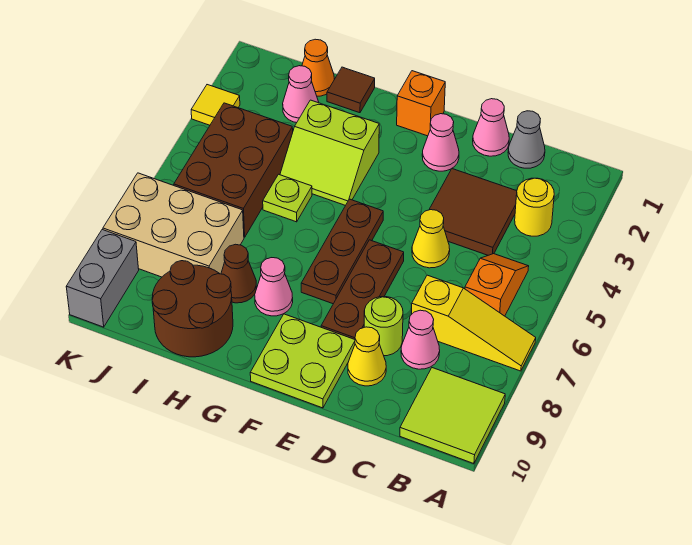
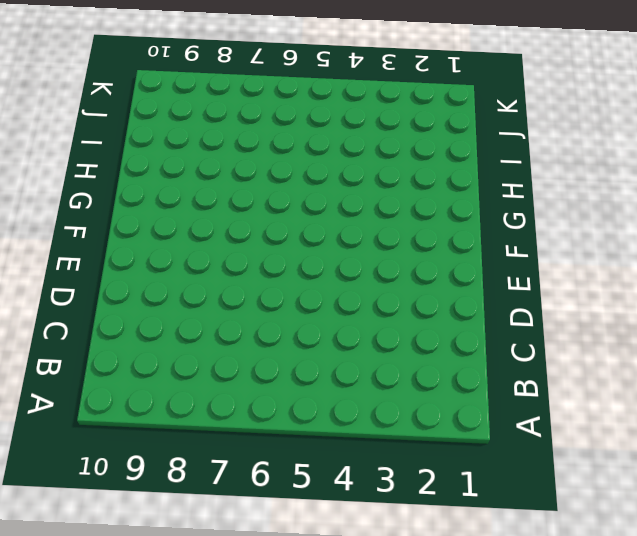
none -> yellow 1x3 slope [412,275,536,371]
none -> lime 2x2 tile [400,368,505,464]
none -> yellow 1x1 round brick [515,178,554,236]

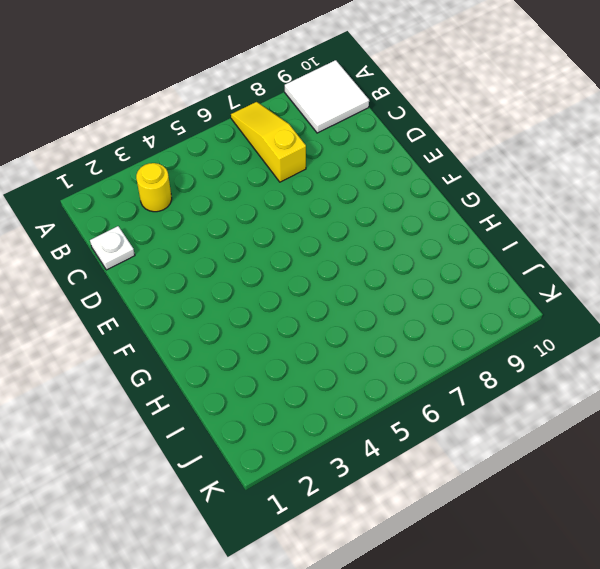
white 2x2 tile [285,60,369,133] -> lime 2x2 tile [400,368,505,464]
white 1x1 plate [90,226,135,270] -> grey 1x1 cone [508,111,545,168]
none -> orange 1x2 slope [465,254,529,316]
none -> brown 2x2 tile [429,169,517,255]
none -> pink 1x1 cone [401,310,440,369]

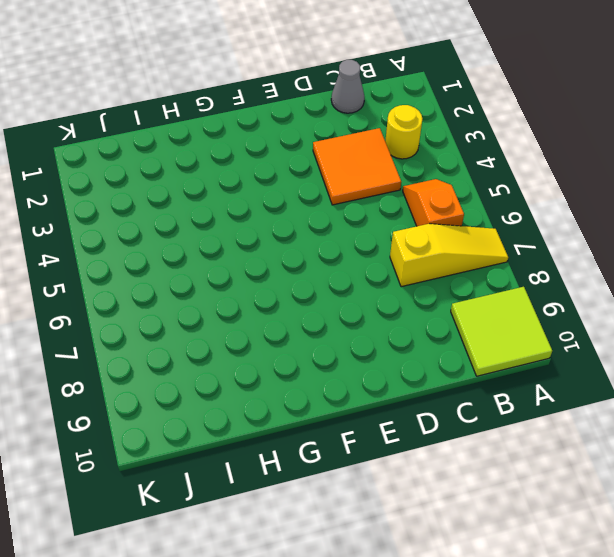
orange 2x2 tile [313,128,401,205] -> brown 2x2 tile [429,169,517,255]
none -> pink 1x1 cone [401,310,440,369]
none -> pink 1x1 cone [473,99,509,156]
none -> yellow 1x1 cone [412,210,450,268]

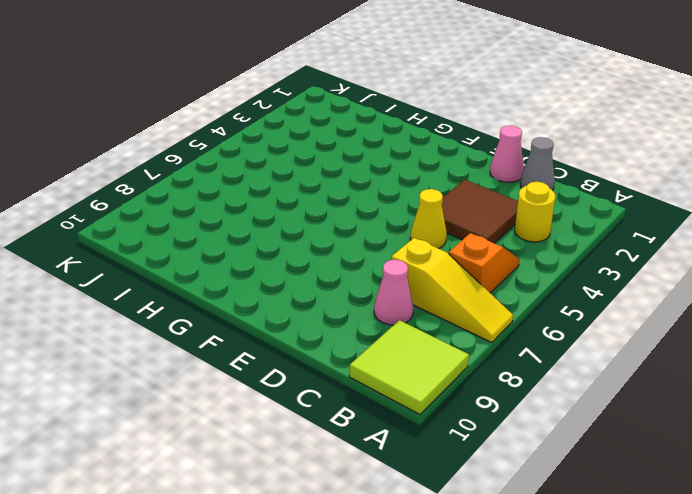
none -> lime 1x1 round brick [364,297,403,356]
none -> yellow 1x1 cone [348,327,386,386]
none -> pink 1x1 cone [422,114,459,171]

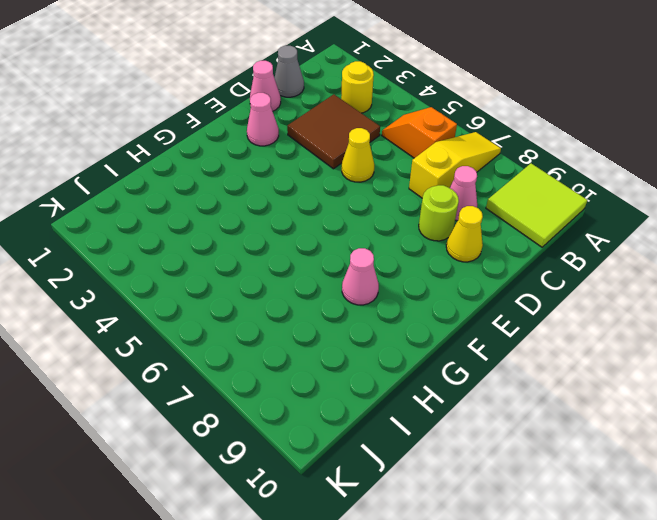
none -> brown 1x3 plate [321,240,404,339]
none -> lime 2x2 plate [250,314,355,408]
none -> orange 1x1 brick [397,71,445,136]

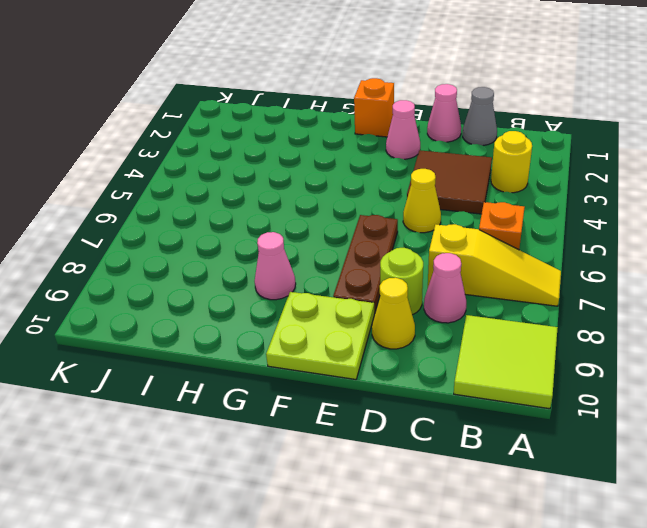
none -> brown 1x3 plate [301,199,383,304]
none -> lime 2x2 slope [280,100,379,205]
none -> brown 1x1 tile [327,67,375,113]

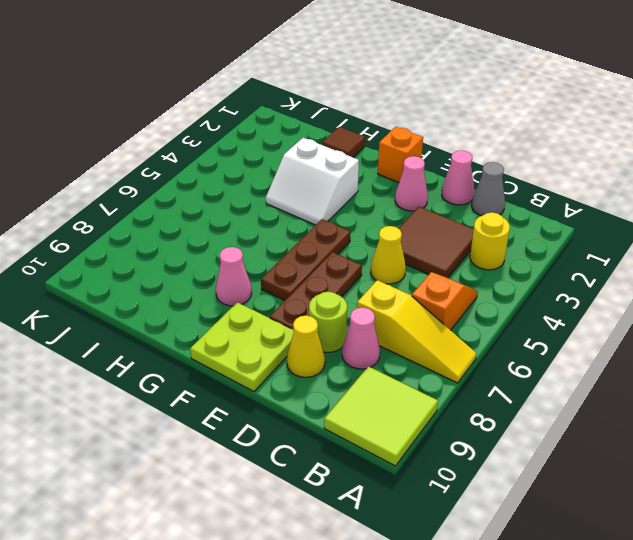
white 2x2 slope [266,138,359,225] -> lime 2x2 slope [280,100,379,205]
none -> lime 1x1 plate [263,174,312,222]
none -> brown 1x1 cone [221,244,257,303]
none -> brown 2x2 round brick [152,261,233,357]

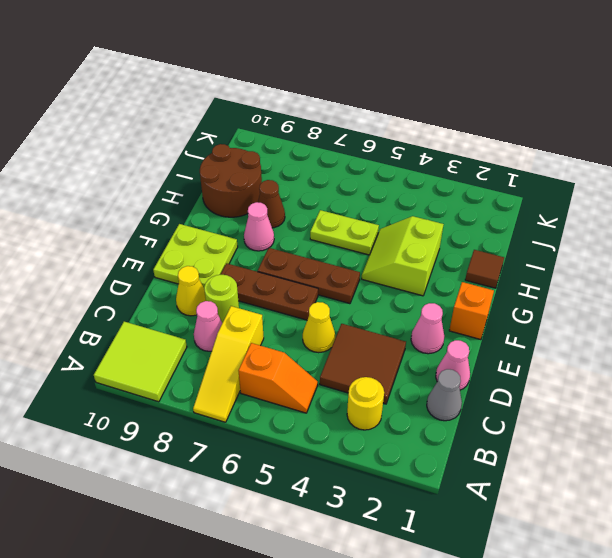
lime 1x2 plate [310,210,379,255] -> lime 1x1 plate [263,174,312,222]
none -> orange 1x1 cone [302,39,334,96]
none -> pink 1x1 cone [283,66,319,123]
none -> brown 2x3 brick [174,103,293,237]

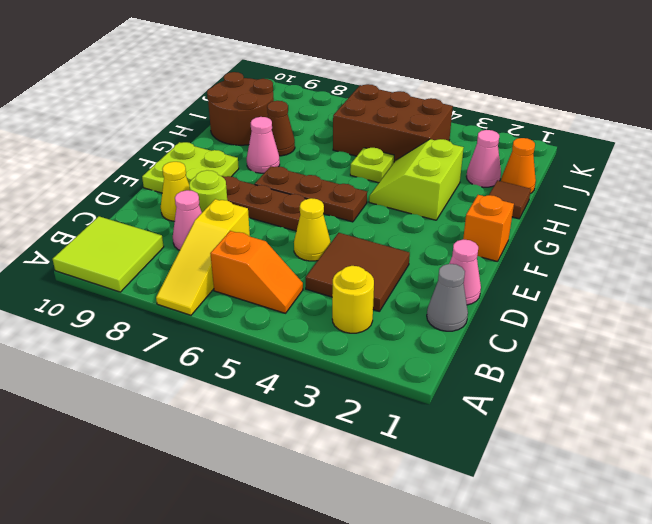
none -> pink 1x1 cone [422,114,459,171]
none -> tan 2x3 brick [103,173,244,277]
none -> yellow 1x1 tile [191,85,240,125]

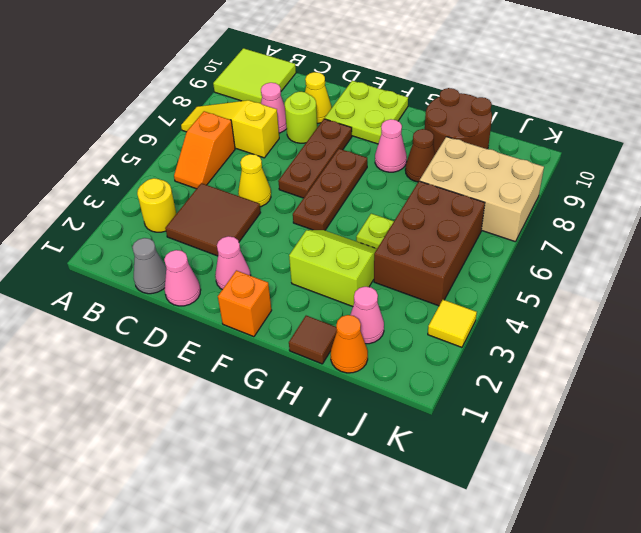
none -> grey 1x2 brick [66,230,139,327]

